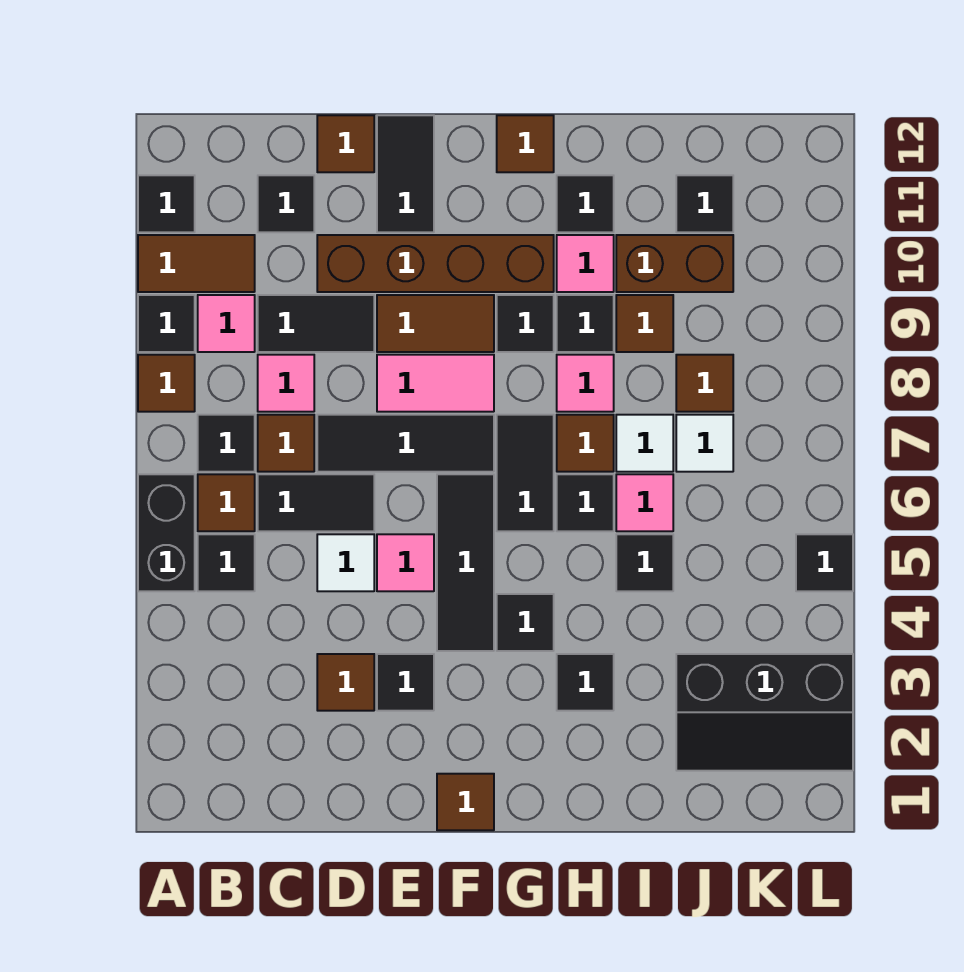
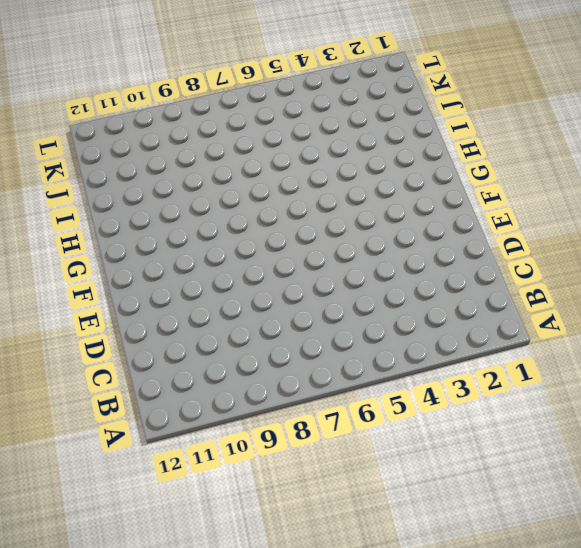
none -> black 1x2 brick [138,474,195,591]
none -> brown 1x1 tile [138,355,195,412]
none -> black 1x1 tile [138,295,195,352]
none -> brown 1x2 tile [138,235,255,292]

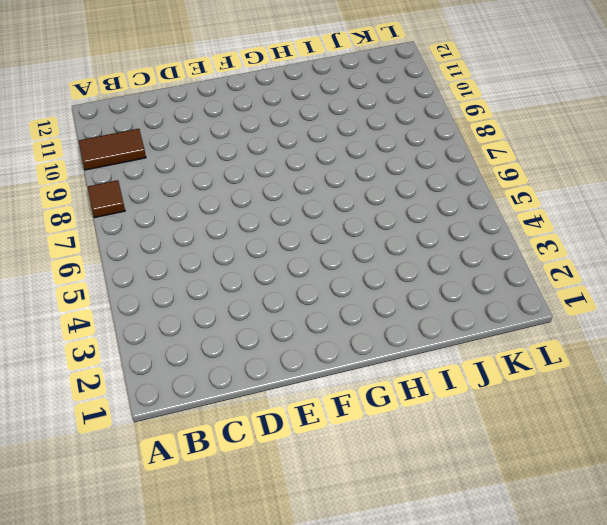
none -> black 1x2 brick [138,474,195,591]
none -> black 1x1 tile [138,295,195,352]
none -> black 1x1 tile [138,175,195,232]
none -> black 1x1 tile [198,534,255,591]

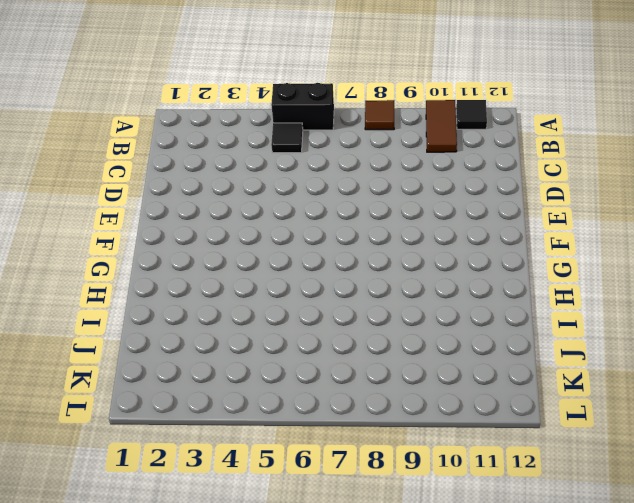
none -> black 1x1 tile [138,295,195,352]
none -> brown 1x1 tile [198,474,255,531]
none -> black 1x1 tile [198,415,255,472]
none -> pink 1x1 tile [198,295,255,352]

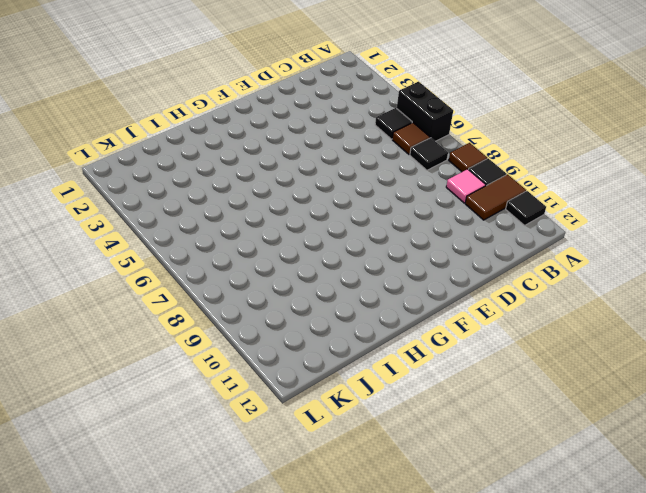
none -> black 1x2 tile [258,474,374,531]
none -> brown 1x1 tile [258,415,314,472]
none -> pink 1x1 tile [258,355,314,412]
none -> black 1x2 tile [258,295,374,352]

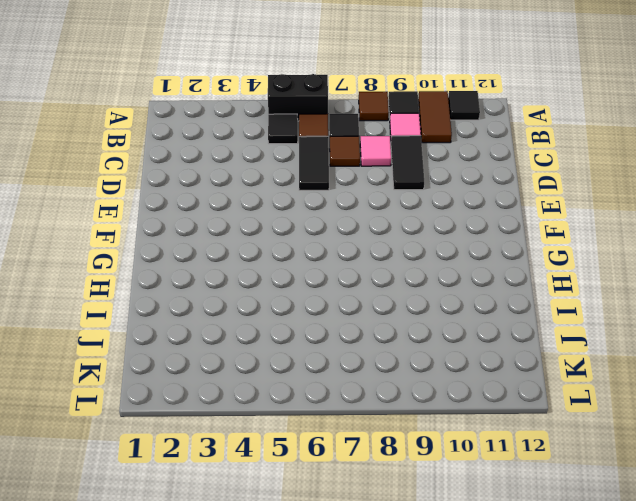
none -> black 1x1 tile [258,175,314,232]
none -> brown 1x1 tile [317,654,374,711]
none -> white 1x1 tile [317,534,374,591]
none -> black 1x3 tile [317,415,494,472]

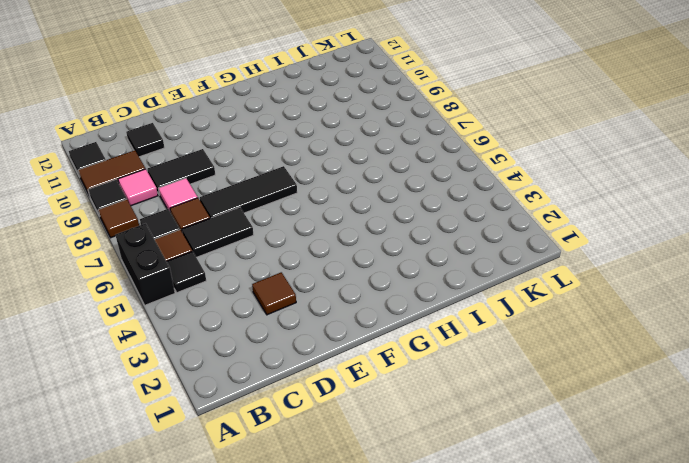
none -> white 1x1 tile [317,534,374,591]
none -> brown 1x4 brick [317,235,554,292]
none -> brown 1x1 tile [317,115,374,172]
none -> black 1x1 tile [377,654,434,711]

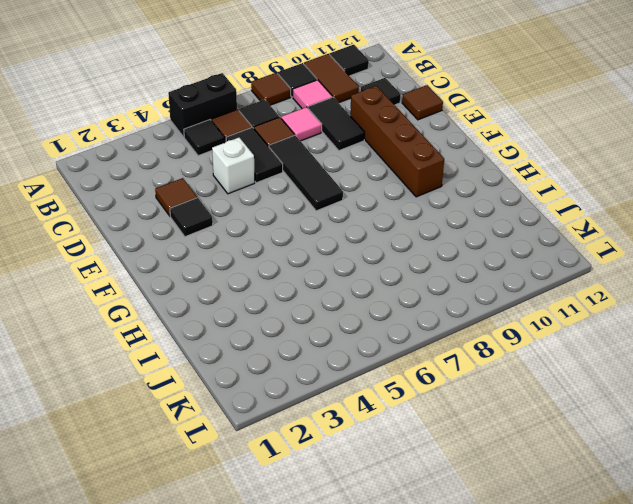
white 1x1 brick [212,138,255,194] -> white 1x1 tile [317,534,374,591]
none -> pink 1x1 tile [377,534,434,591]
none -> pink 1x2 tile [377,355,494,412]
none -> brown 1x2 tile [377,295,494,352]
none -> black 1x2 tile [377,115,434,232]

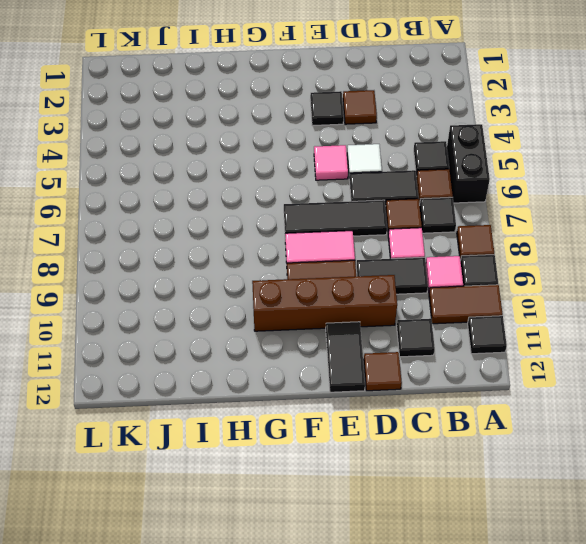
none -> brown 1x1 tile [437,774,494,830]
none -> black 1x3 tile [437,474,494,651]
none -> black 1x1 tile [497,594,554,651]
none -> black 1x2 tile [497,415,554,531]

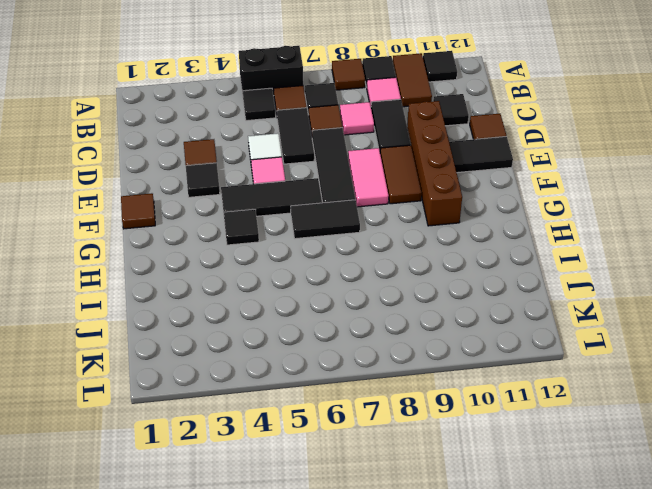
none -> black 1x1 tile [497,295,554,352]
none -> brown 1x1 tile [497,115,554,172]
none -> black 1x1 tile [557,654,614,711]
none -> black 1x1 tile [557,474,614,531]

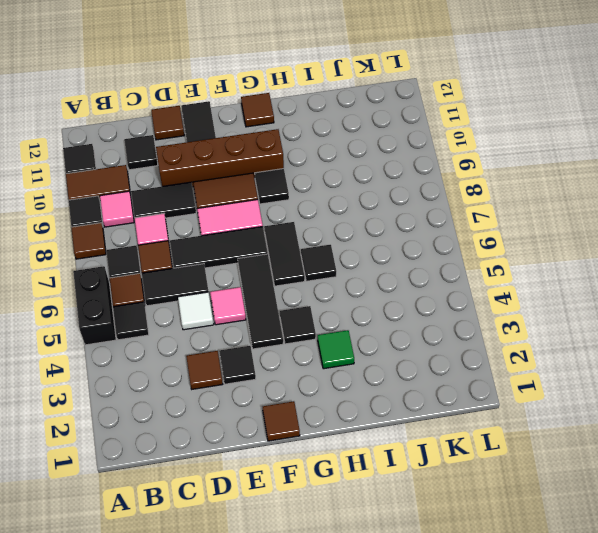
green 1x1 tile [318,330,354,369] -> black 1x1 tile [557,654,614,711]
none -> brown 1x1 tile [557,415,614,472]
none -> pink 1x1 tile [557,355,614,412]
none -> black 1x1 tile [557,295,614,352]
none -> pink 1x1 tile [557,235,614,292]

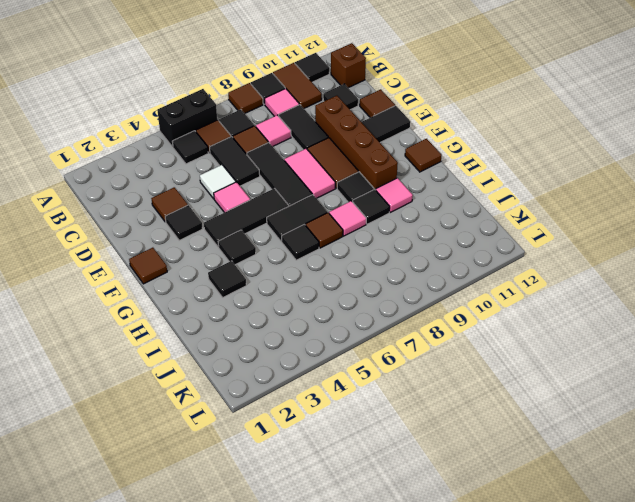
brown 1x1 brick [331,43,366,88] -> none
none -> black 1x1 tile [557,175,614,232]
none -> black 1x1 tile [616,534,673,591]
none -> pink 1x1 tile [616,474,673,531]
none -> white 1x1 tile [616,415,673,472]

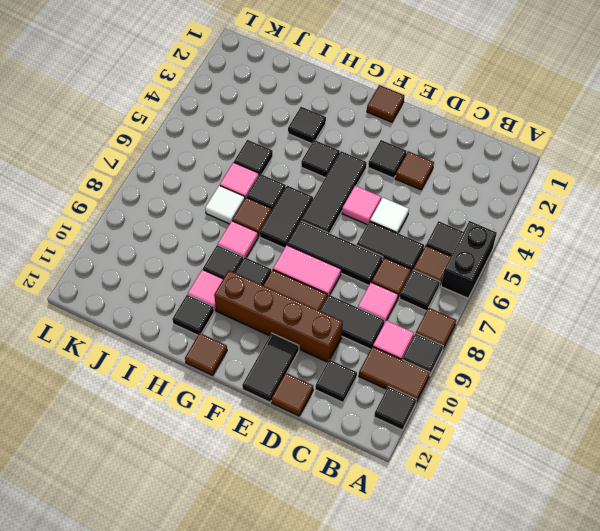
none -> brown 1x1 tile [616,295,673,352]
none -> brown 1x2 brick [616,235,733,292]
none -> black 2x3 slope [676,654,853,771]
none -> white 1x1 tile [676,415,733,472]

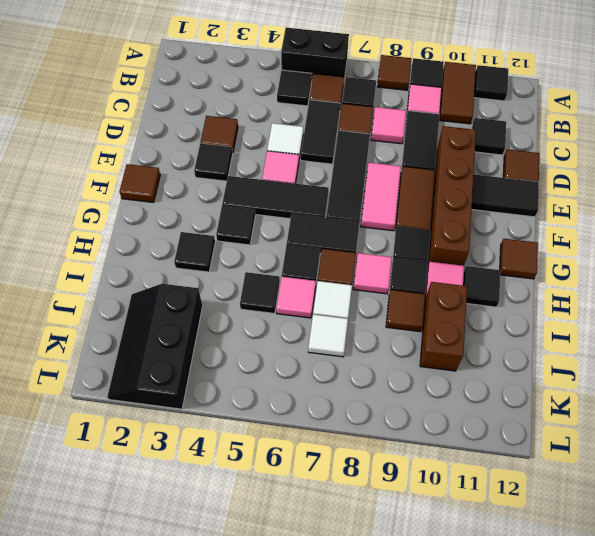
none -> brown 1x1 tile [676,355,733,412]
none -> black 1x1 tile [676,175,733,232]
none -> black 1x1 tile [796,534,853,591]

